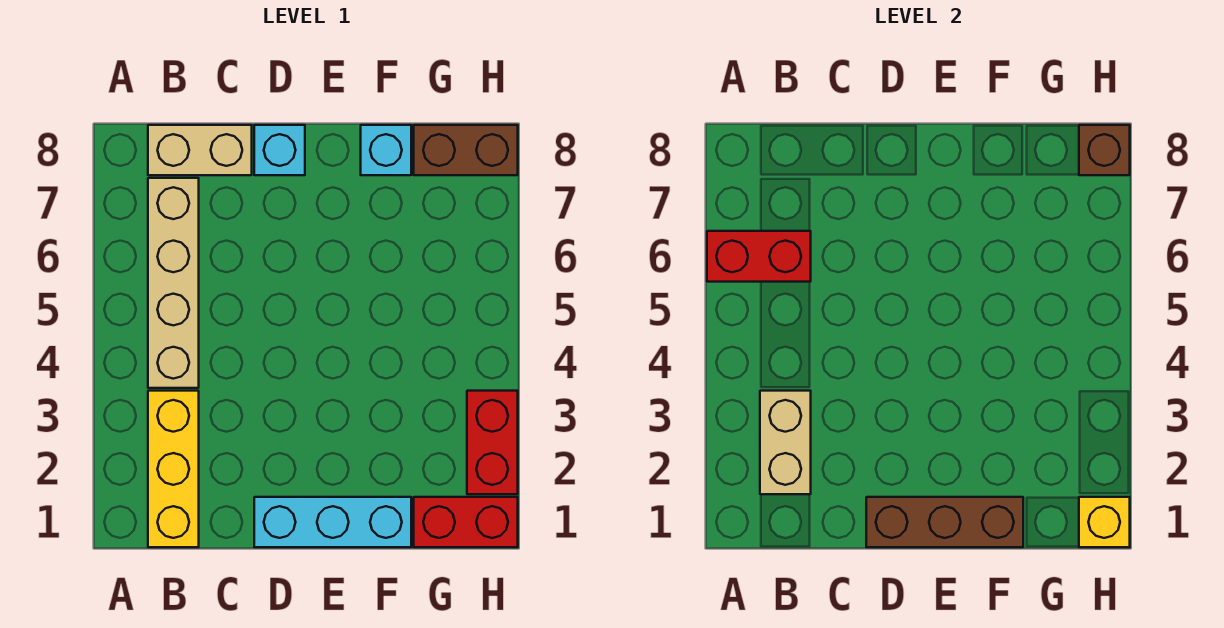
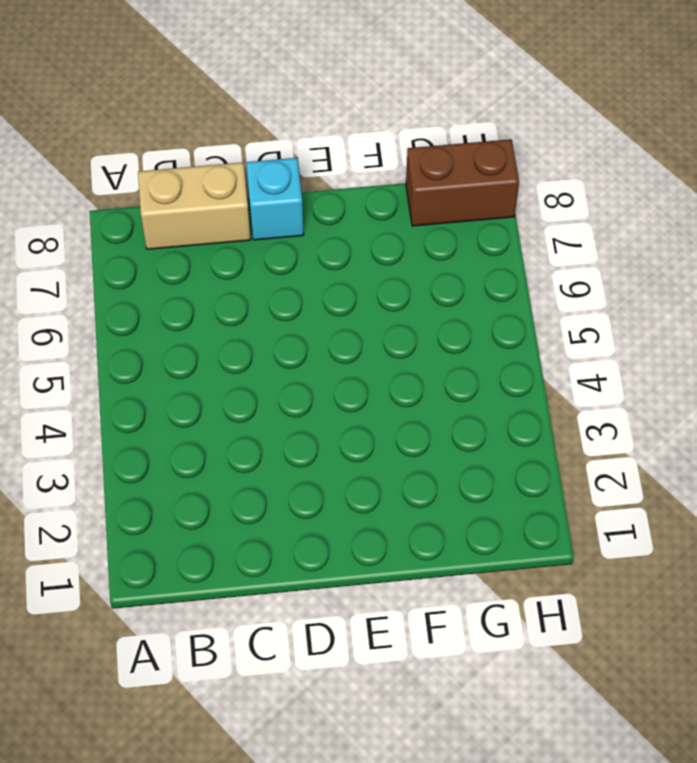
none -> yellow 1x3 brick [148,391,199,547]
none -> tan 1x4 brick [148,178,199,388]
none -> cyan 1x3 brick [254,497,411,547]

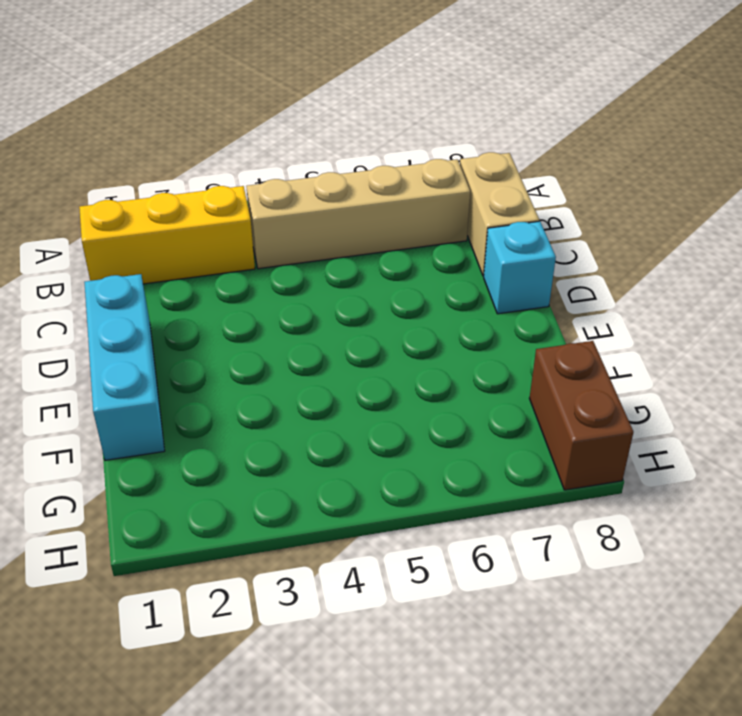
none -> cyan 1x1 brick [361,125,411,175]
none -> red 1x2 brick [414,497,518,547]
none -> red 1x2 brick [467,391,518,494]

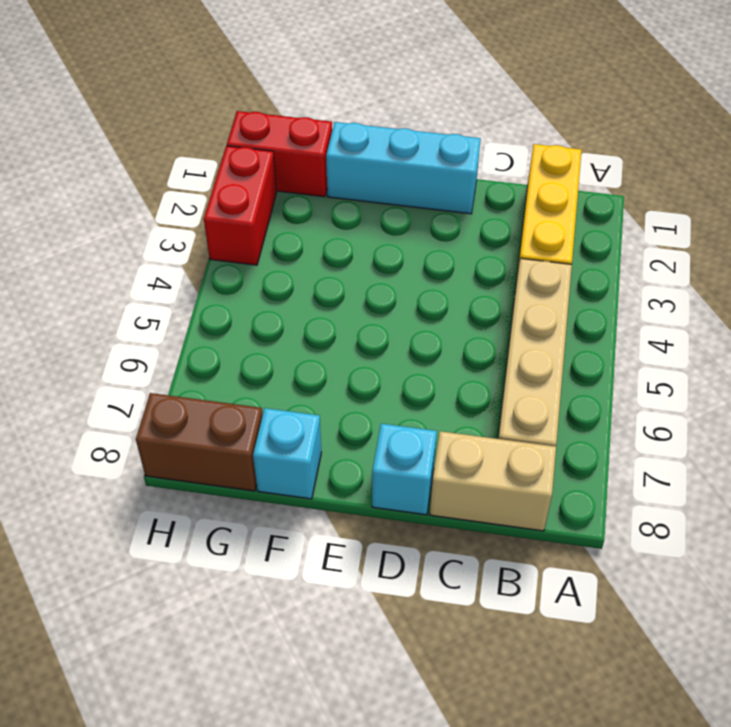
none -> red 1x2 brick [707,231,811,282]
none -> tan 1x2 brick [760,391,811,494]
none -> brown 1x3 brick [866,497,1023,547]

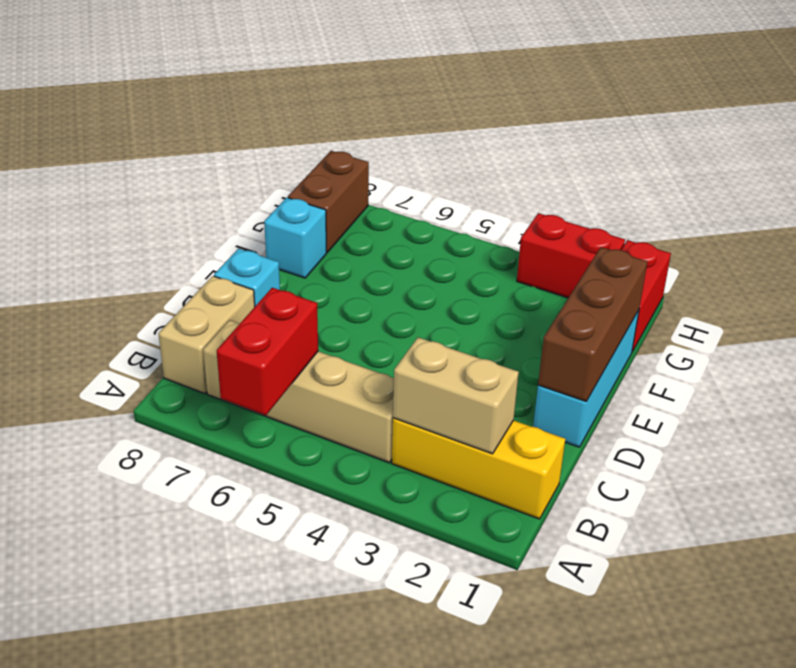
none -> yellow 1x1 brick [1079,497,1130,547]
none -> brown 1x1 brick [1079,125,1130,175]

